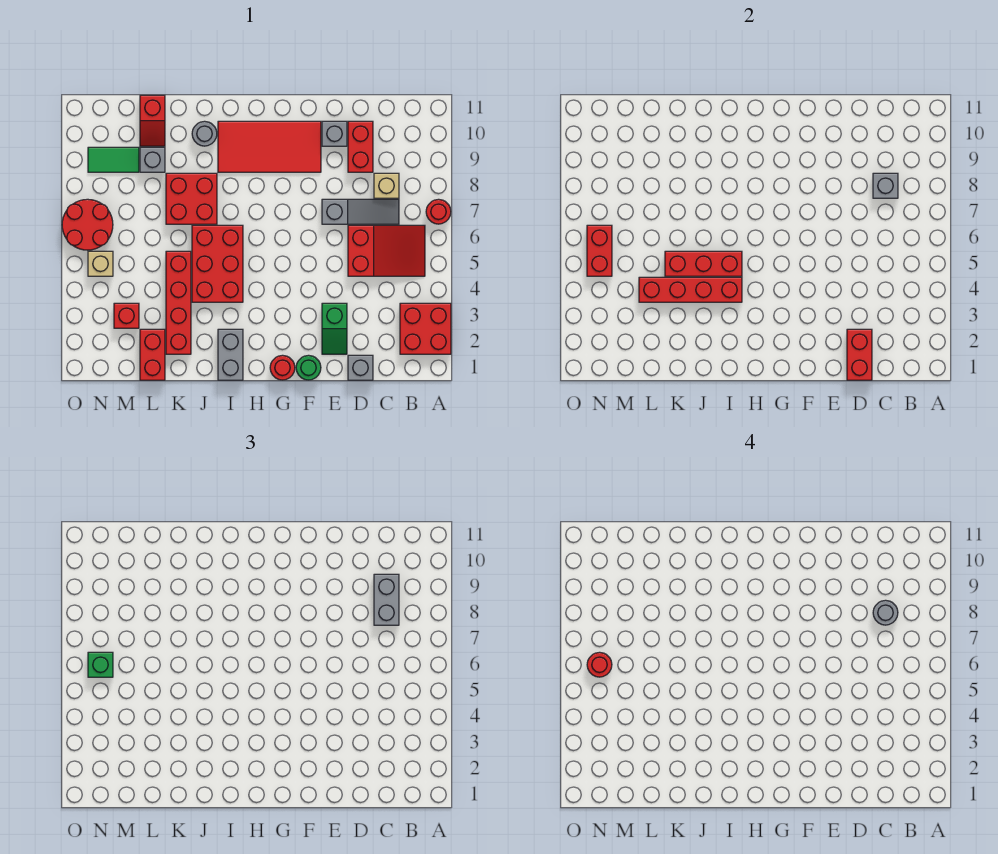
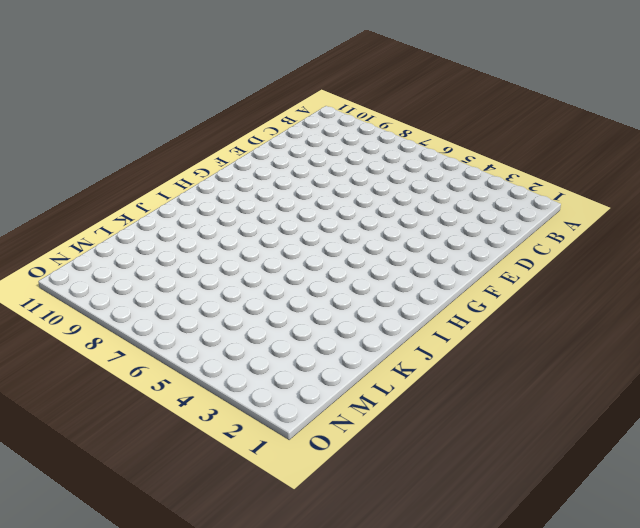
none -> red 2x2 brick [400,303,451,354]
none -> red 1x1 round brick [426,199,451,224]
none -> red 2x3 slope [348,225,425,276]
none -> grey 1x3 slope [322,199,399,224]

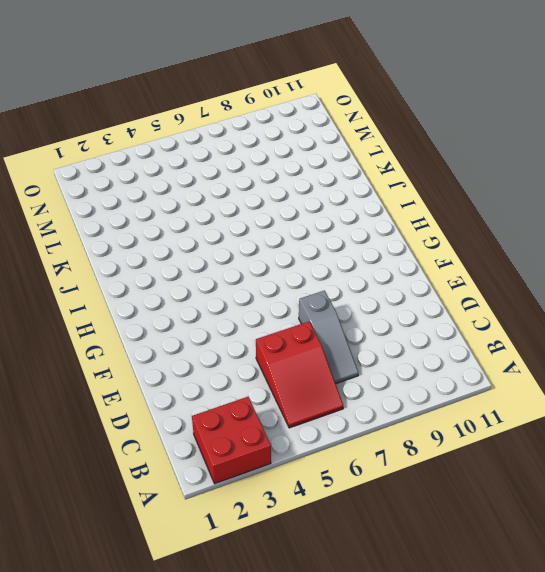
none -> red 1x1 round brick [426,199,451,224]
none -> tan 1x1 brick [374,173,399,198]
none -> grey 1x1 brick [348,355,373,380]
none -> red 1x2 brick [348,121,373,172]

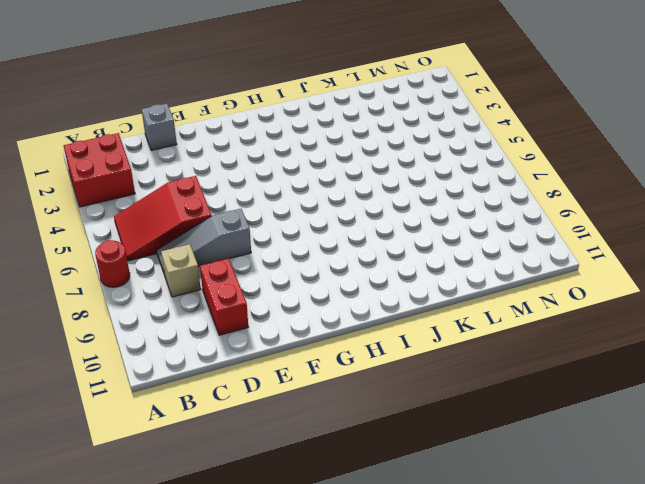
none -> green 1x2 slope [322,303,347,354]
none -> grey 1x1 brick [322,121,347,146]
none -> green 1x1 round brick [296,355,321,380]
none -> red 2x4 tile [218,121,321,172]

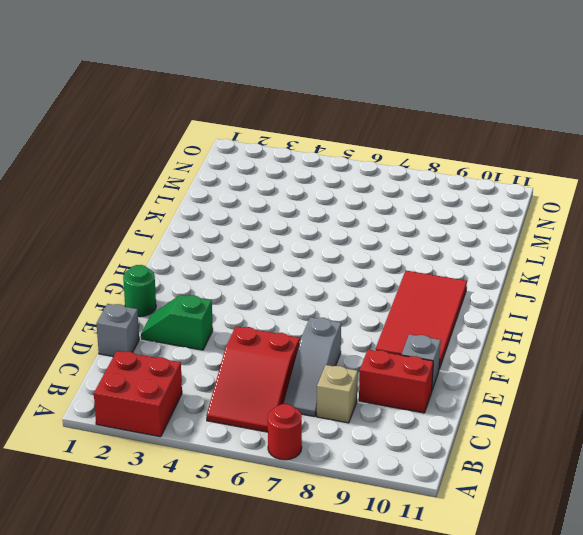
none -> red 1x1 round brick [270,355,295,380]
none -> grey 1x2 brick [218,329,243,380]
none -> red 2x3 brick [192,225,243,302]
none -> red 2x2 brick [166,173,217,224]

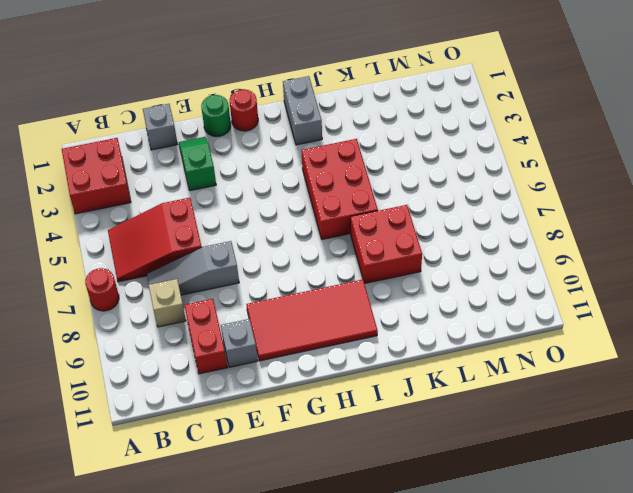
none -> grey 1x1 round brick [192,121,217,146]
none -> red 1x4 brick [166,251,191,354]
none -> red 1x2 brick [140,329,165,380]
none -> grey 1x1 brick [140,147,165,172]

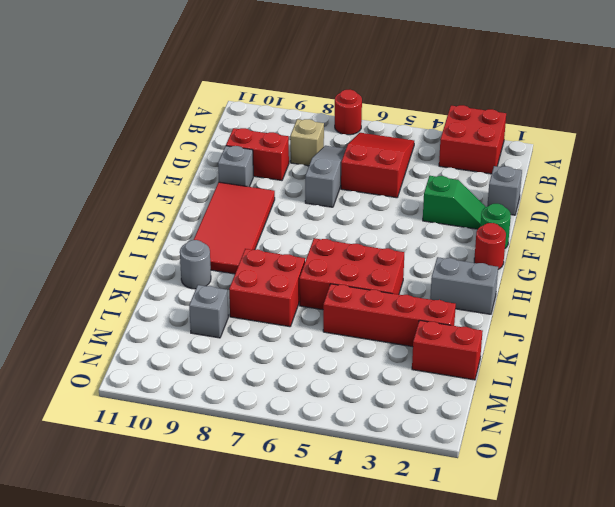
none -> red 1x2 slope [140,95,165,146]
none -> red 1x1 brick [114,303,139,328]
none -> green 1x2 tile [88,147,139,172]
none -> tan 1x1 brick [88,251,113,276]

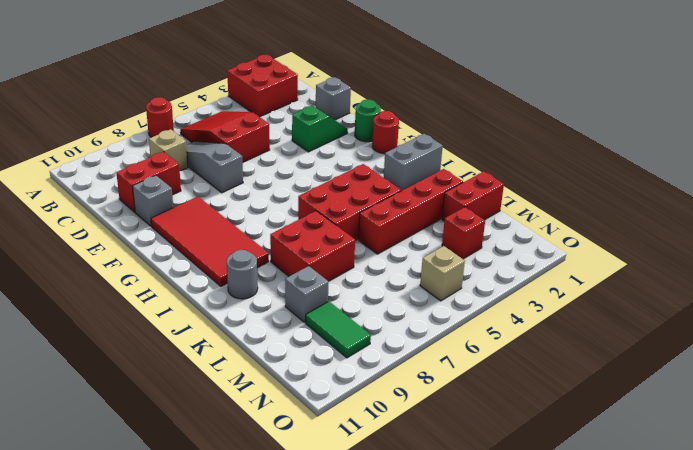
none -> red 1x2 slope [140,95,165,146]
none -> red 2x2 round brick [62,199,113,250]
none -> grey 1x1 brick [873,173,898,198]
none -> red 1x2 brick [847,329,872,380]

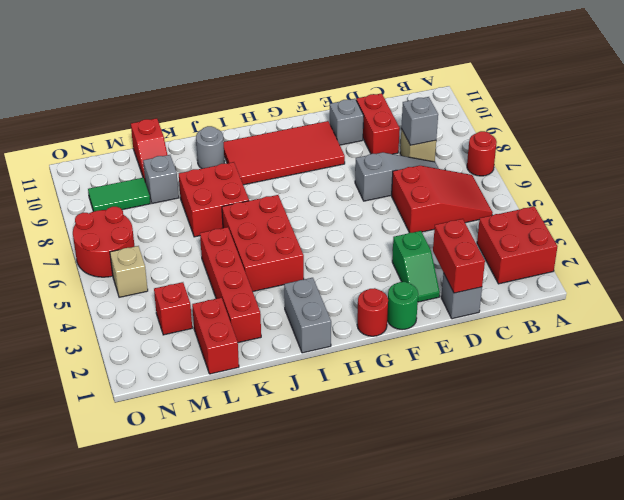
none -> red 1x4 brick [639,277,742,302]
none -> red 1x3 brick [665,251,742,276]
none -> red 1x2 brick [587,225,612,276]
none -> grey 1x2 brick [374,574,399,625]

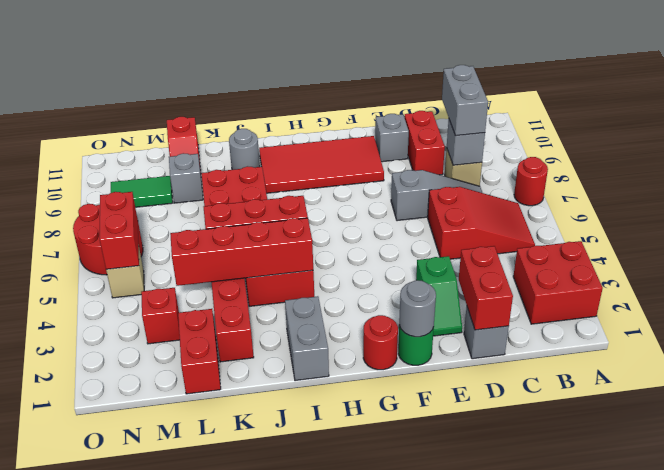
grey 1x1 round brick [399,280,436,337] -> grey 1x1 round brick moved to [873,600,898,625]
none -> green 1x1 brick [88,652,113,677]
none -> red 1x1 round brick [587,652,612,677]

